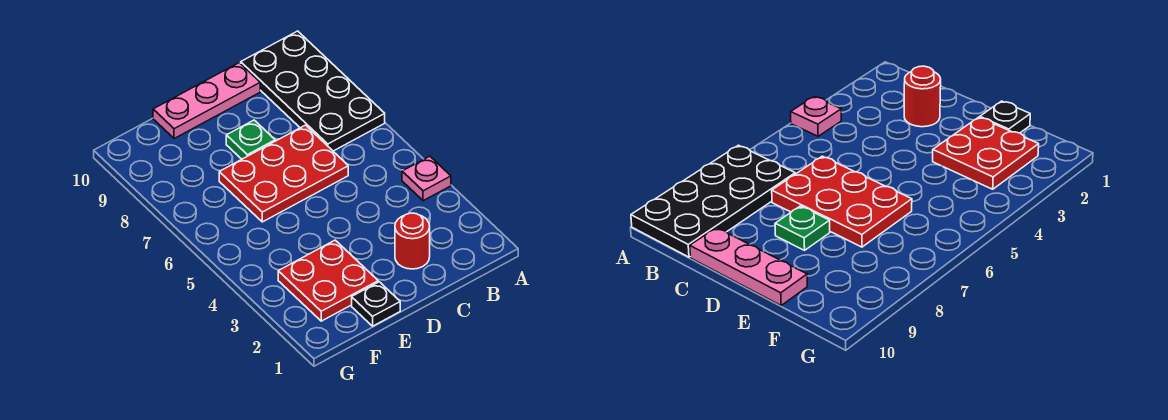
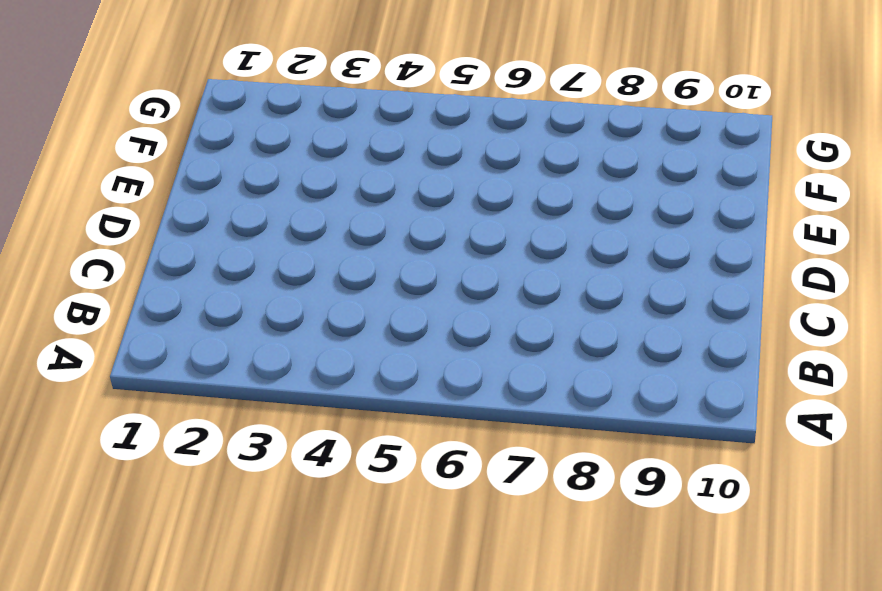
none -> pink 1x1 plate [402,156,451,201]
none -> black 2x4 plate [241,31,385,151]

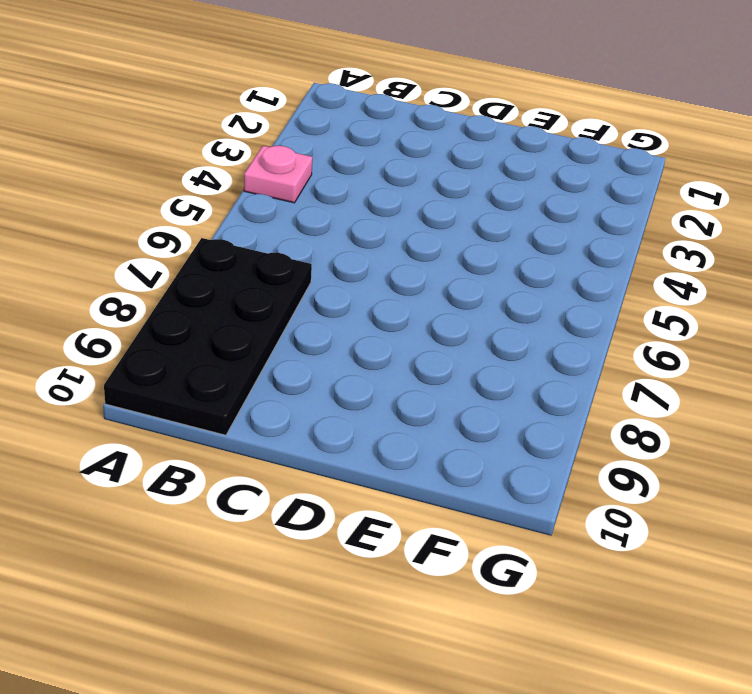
none -> red 1x1 round brick [395,213,430,269]
none -> red 2x3 plate [219,125,348,222]

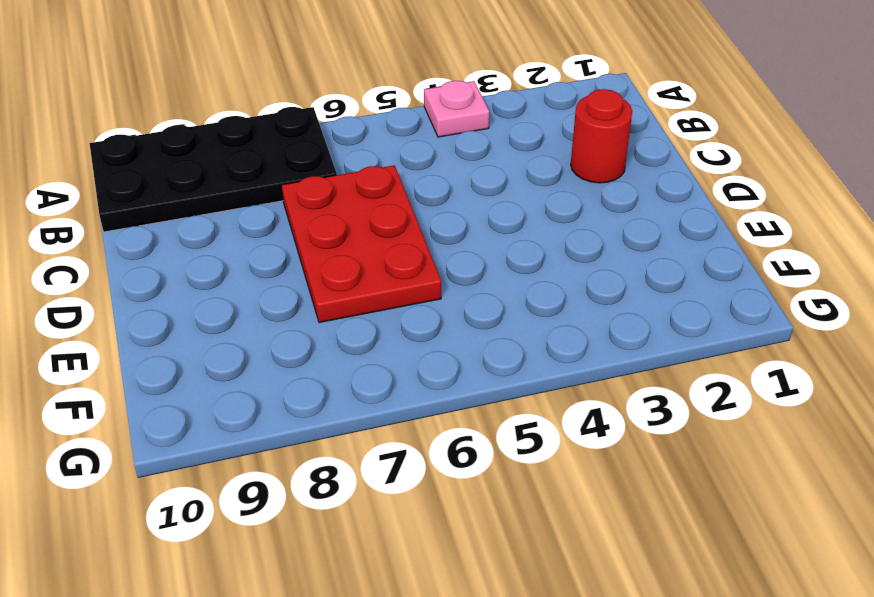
none -> pink 1x3 plate [153,63,260,139]
none -> green 1x1 plate [226,120,275,159]

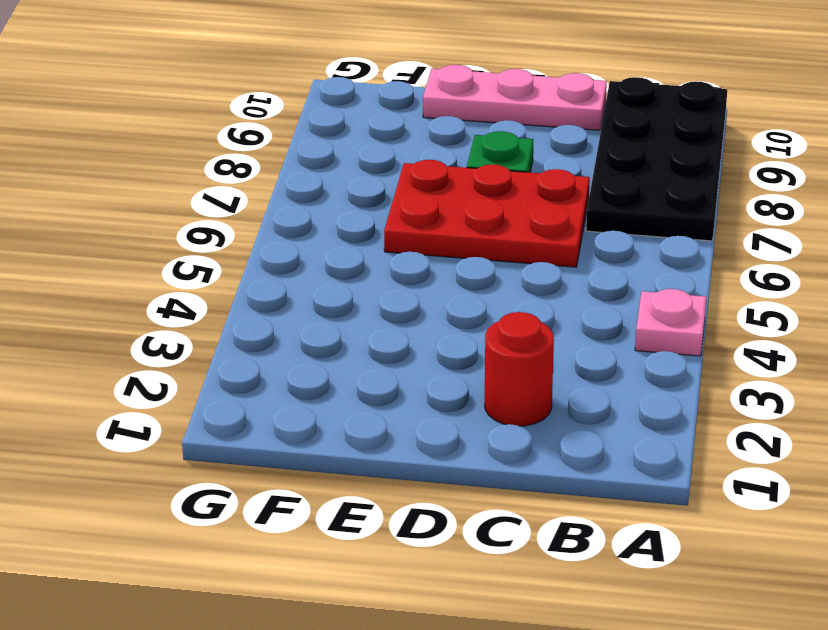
none -> black 1x1 plate [352,282,400,326]
none -> red 2x2 plate [278,240,378,321]

